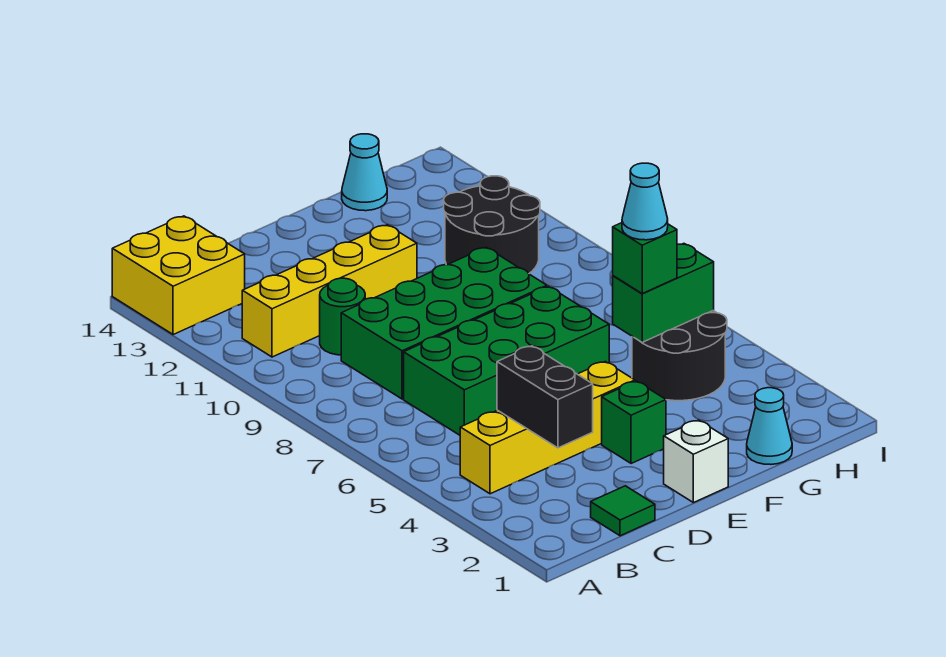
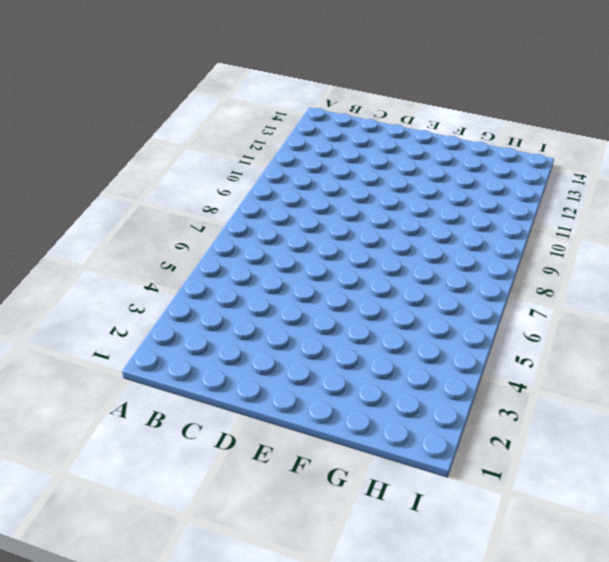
none -> yellow 2x2 brick [112,216,245,335]
none -> yellow 1x4 brick [460,362,635,494]
none -> yellow 1x4 brick [242,225,417,357]

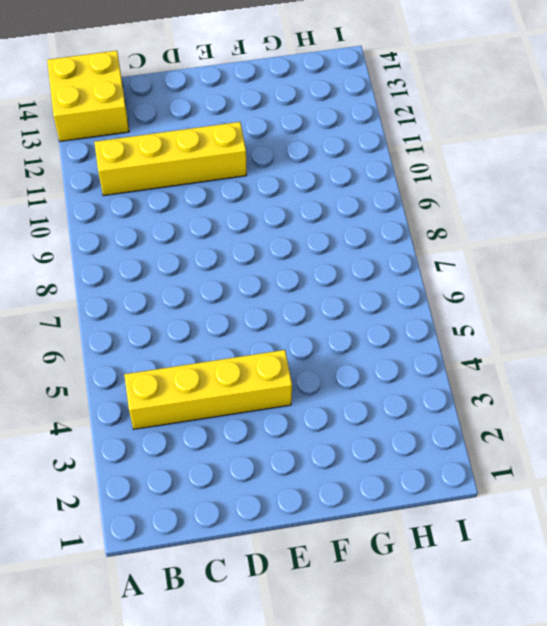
none -> green 1x1 tile [591,486,655,536]
none -> green 2x4 brick [404,286,609,435]
none -> green 2x4 brick [341,247,547,399]

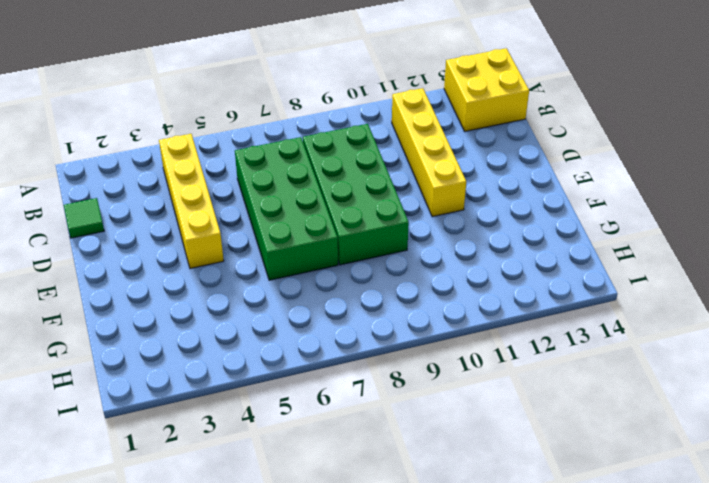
none -> green 1x1 round brick [320,278,365,355]
none -> white 1x1 brick [664,420,728,503]
none -> green 1x1 brick [602,381,666,464]

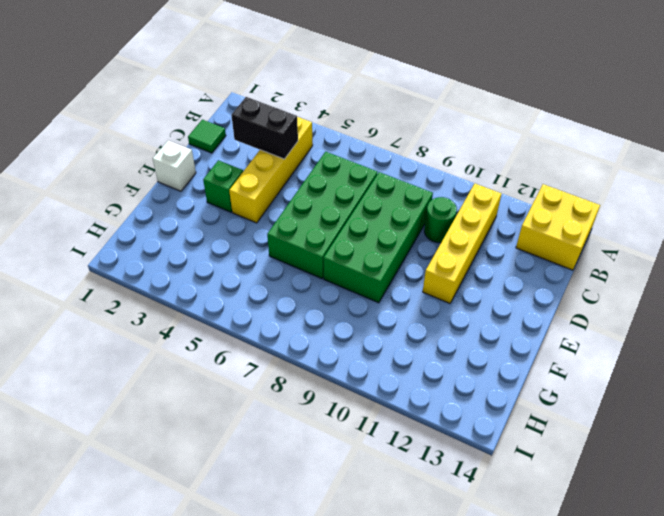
none -> cyan 1x1 cone [747,388,792,464]
none -> black 2x2 round brick [632,310,727,401]
none -> black 2x2 round brick [444,176,540,273]

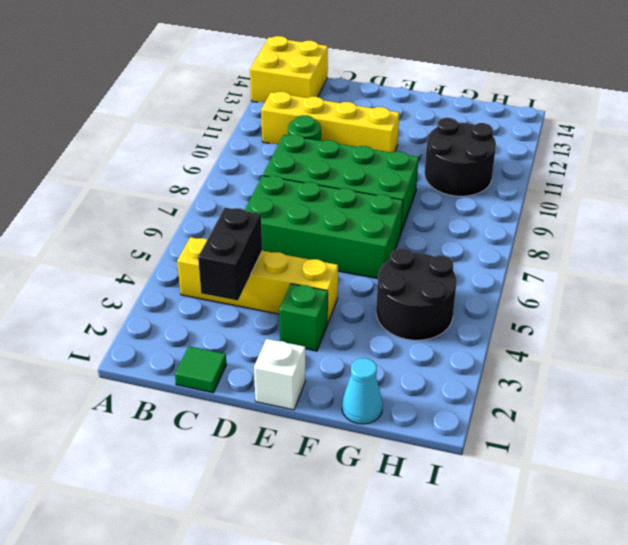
none -> cyan 1x1 cone [342,134,387,211]
none -> green 1x2 brick [613,244,714,342]
none -> green 1x1 brick [613,223,677,293]

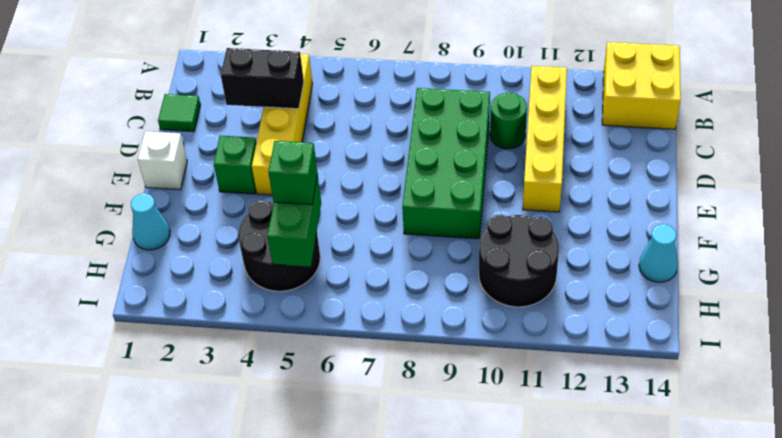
none -> green 2x4 brick [404,286,609,435]
none -> cyan 1x1 cone [622,163,668,240]

